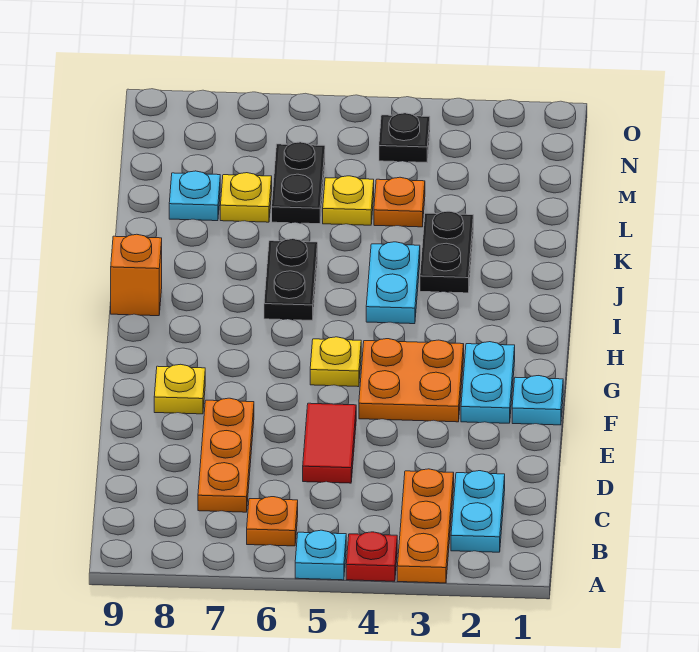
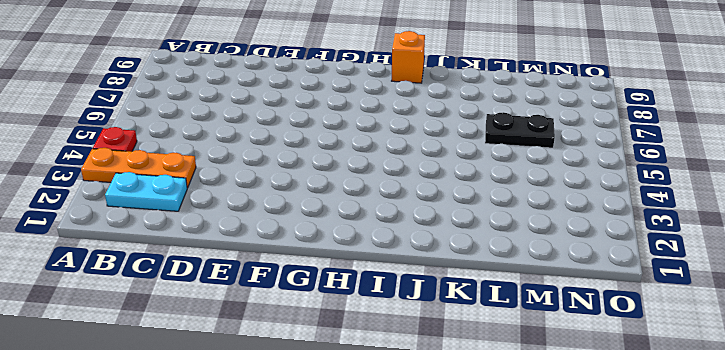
none -> cyan 1x1 plate [295,530,346,580]
none -> orange 1x1 plate [247,497,298,546]
none -> orange 1x3 plate [198,398,254,512]

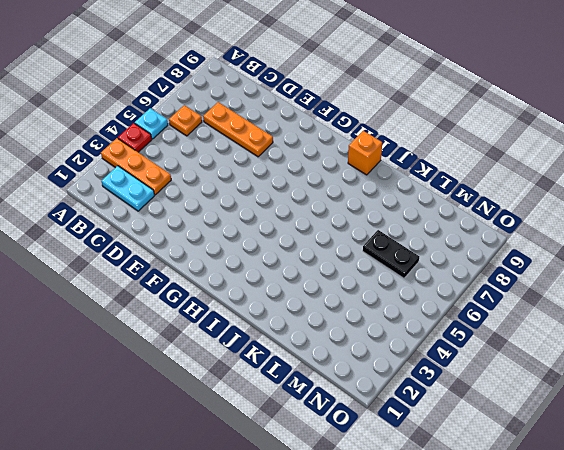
none -> red 1x2 tile [303,403,356,483]
none -> cyan 1x1 plate [512,376,563,425]
none -> cyan 1x2 plate [461,342,515,423]

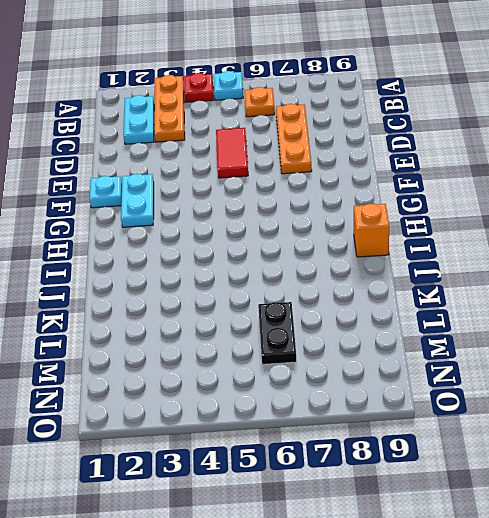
none -> orange 2x2 plate [359,339,464,422]
none -> yellow 1x1 plate [154,364,205,414]
none -> yellow 1x1 plate [310,337,361,387]

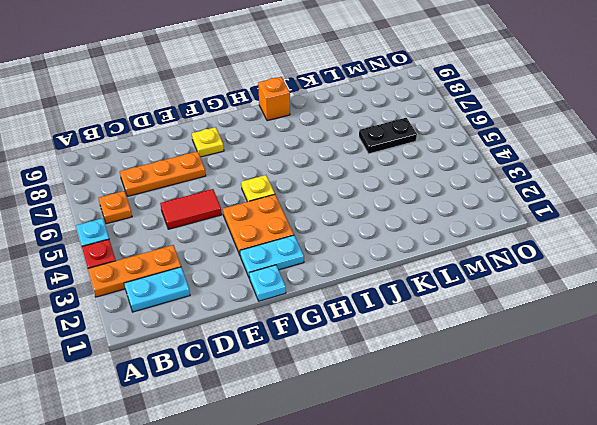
none -> cyan 1x2 plate [366,242,420,324]
none -> black 1x2 plate [264,239,318,320]
none -> black 1x2 plate [420,211,474,293]

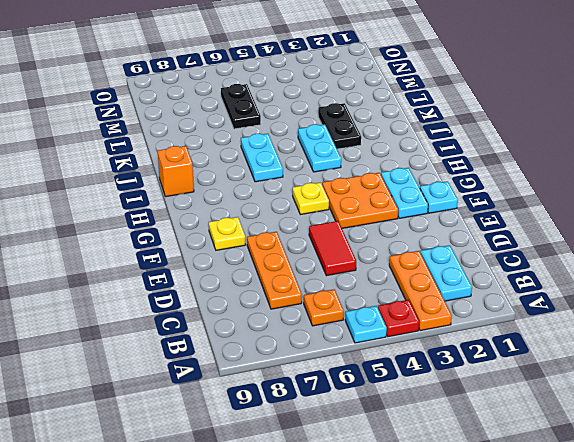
cyan 1x2 plate [241,134,283,182] -> black 1x2 plate [264,239,318,320]
none -> orange 1x1 plate [374,177,425,227]
none -> yellow 1x1 plate [323,176,374,225]
none -> yellow 1x1 plate [220,173,272,222]

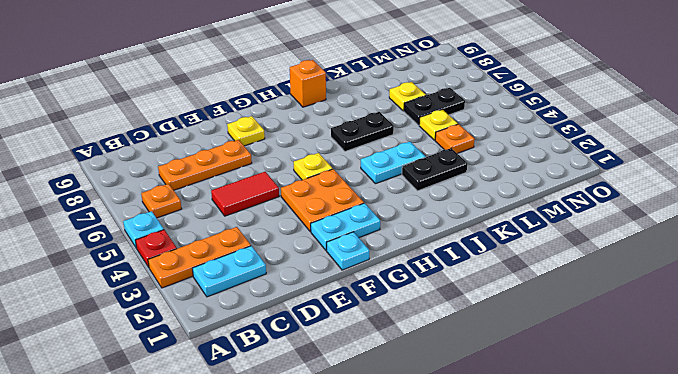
none -> cyan 1x1 plate [169,171,220,221]
none -> black 1x1 plate [379,113,430,162]

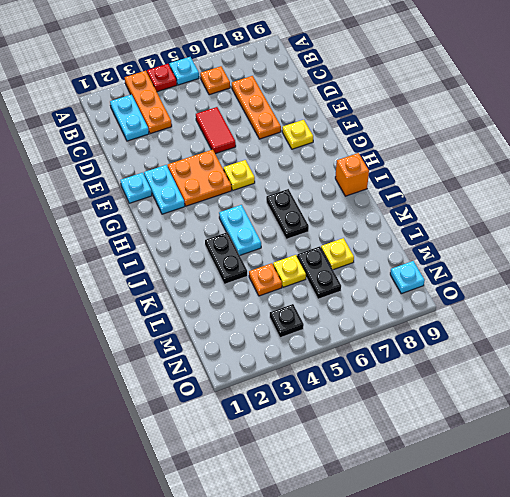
cyan 1x1 plate [390,261,425,294] -> cyan 1x1 plate moved to [169,171,220,221]

